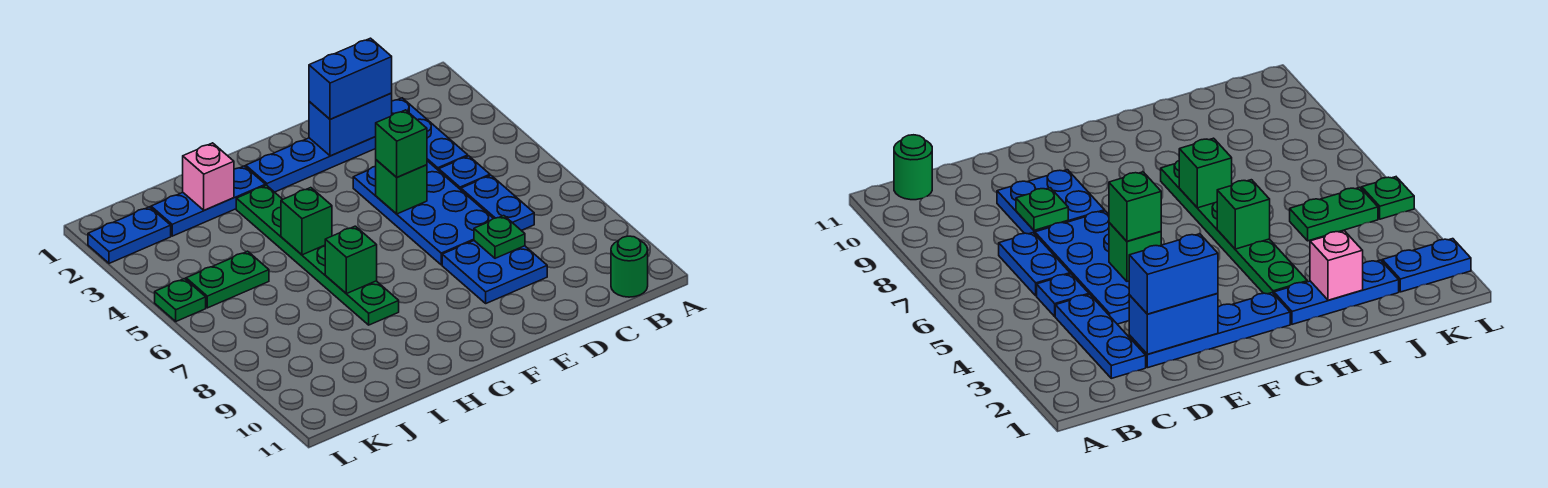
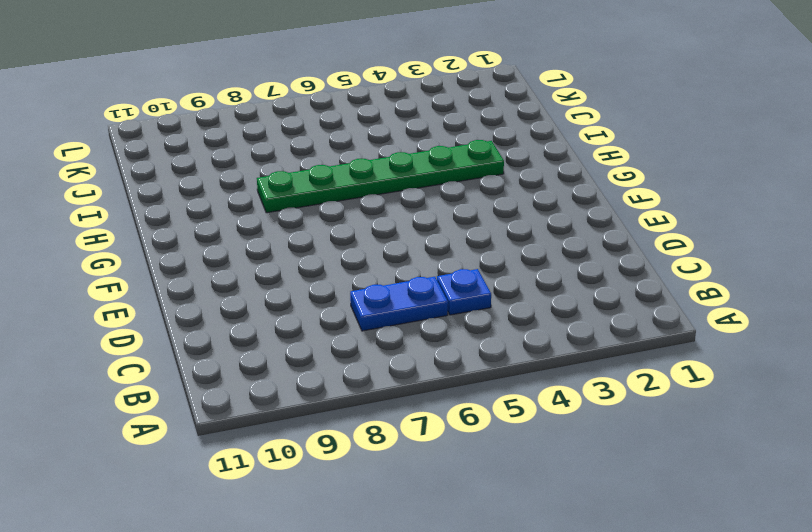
none -> green 1x1 round brick [611,236,648,297]
none -> blue 1x3 plate [392,98,468,170]
none -> blue 1x4 plate [246,137,376,192]

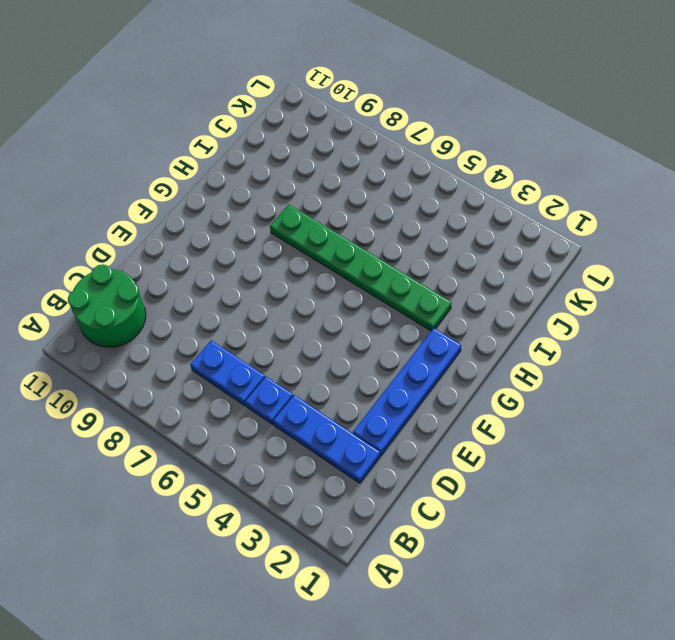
green 2x2 round brick [68,264,146,347] -> green 1x1 round brick [611,236,648,297]
none -> blue 2x4 plate [353,161,493,265]
none -> blue 2x2 plate [442,241,547,303]
none -> blue 1x3 plate [151,166,265,236]

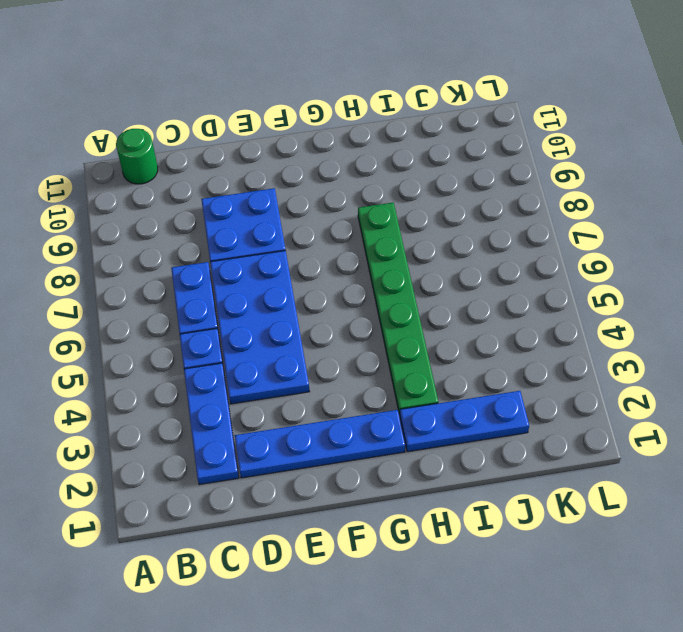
none -> green 1x2 plate [186,251,269,308]
none -> blue 1x2 plate [88,207,171,263]
none -> green 1x1 plate [155,279,206,321]

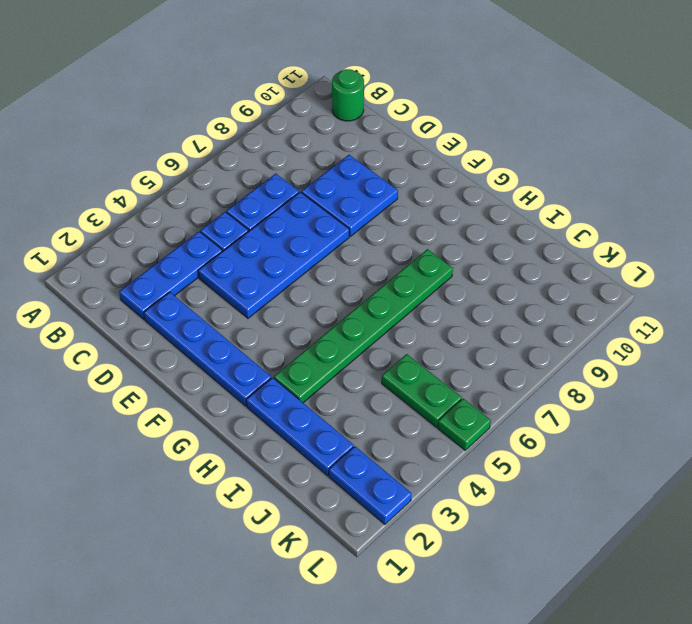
none -> blue 1x2 brick [309,93,392,156]
none -> green 1x1 plate [474,216,525,258]
none -> green 1x1 brick [376,160,427,214]

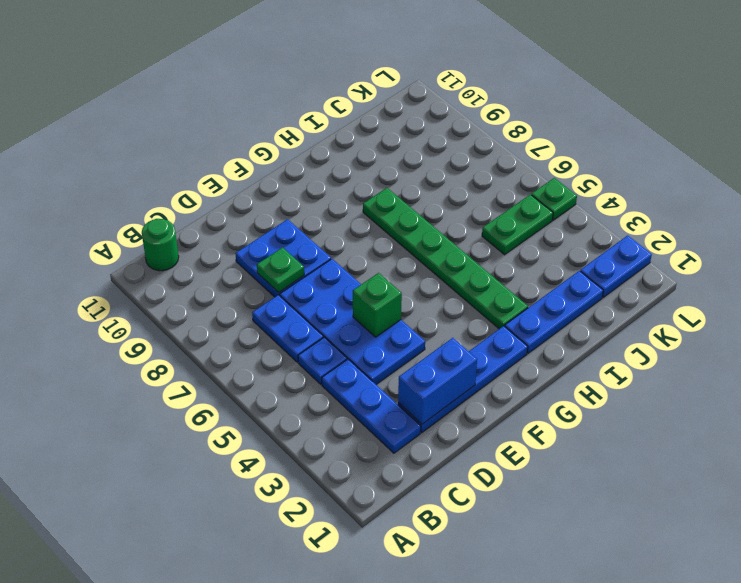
none -> green 1x1 brick [281,188,332,255]
none -> green 1x1 brick [325,226,377,294]
none -> pink 1x1 brick [183,143,234,210]

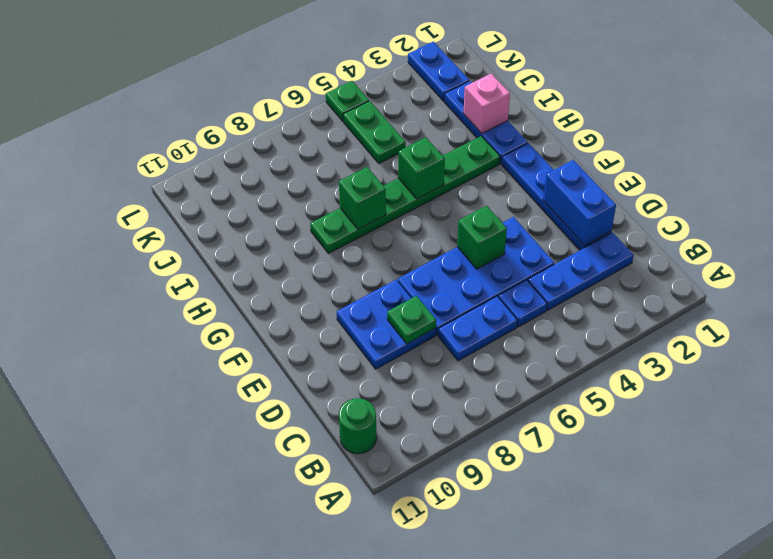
none -> blue 1x2 brick [309,38,392,119]
none -> green 1x1 brick [375,110,427,177]

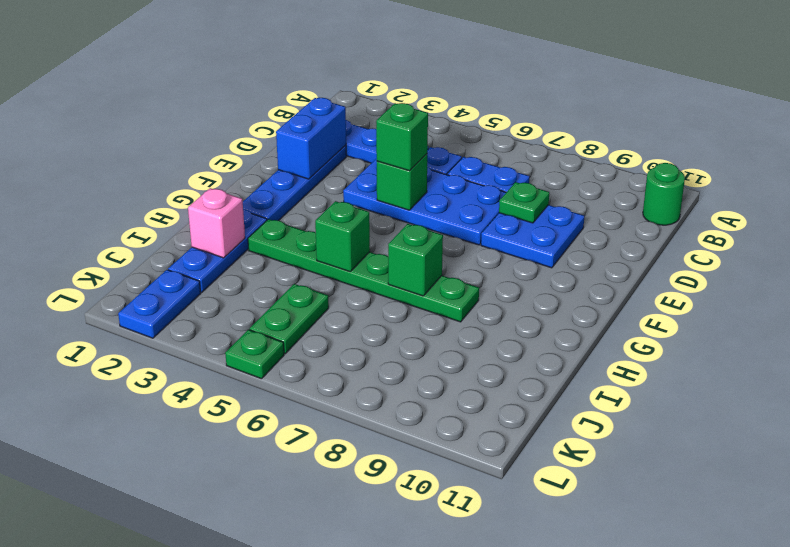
none -> blue 1x2 brick [309,38,392,119]

